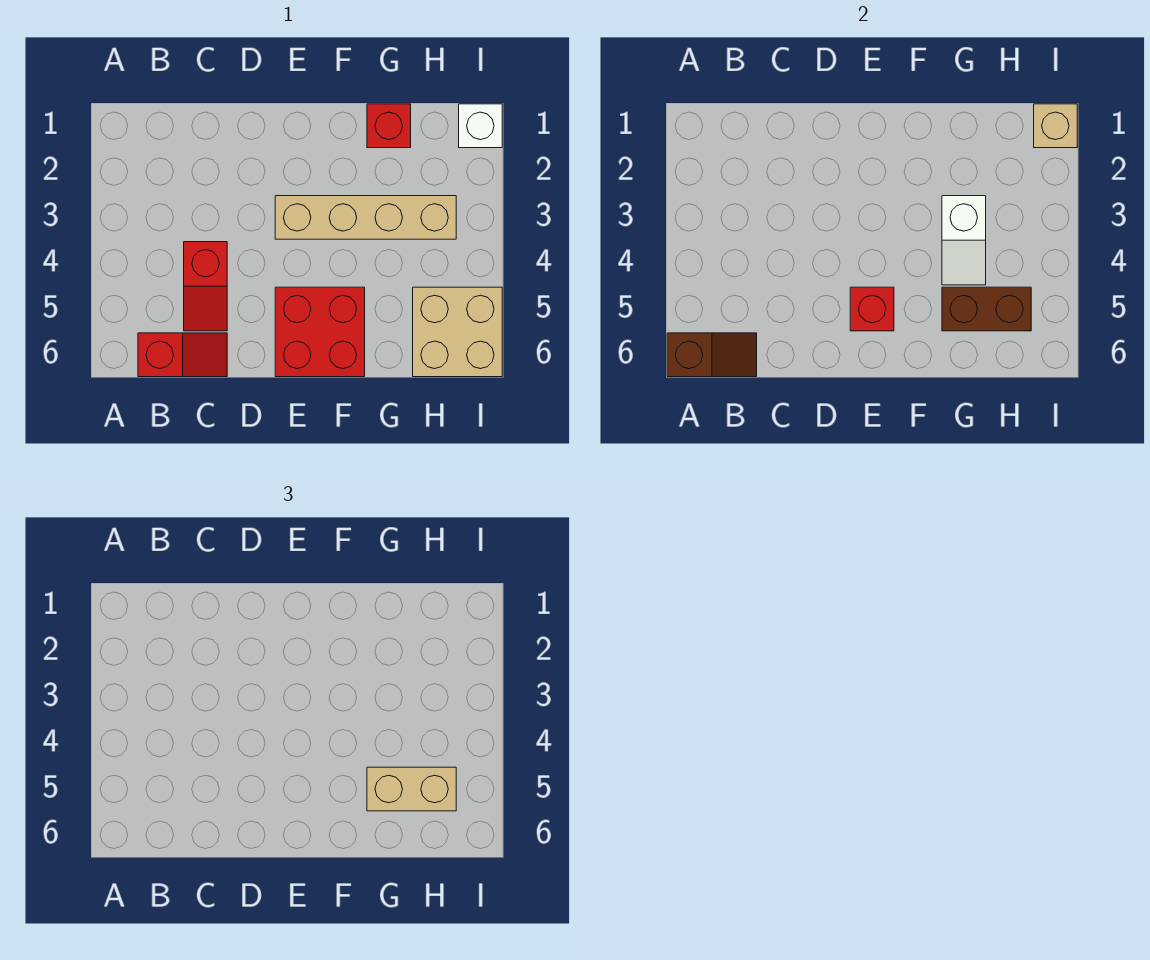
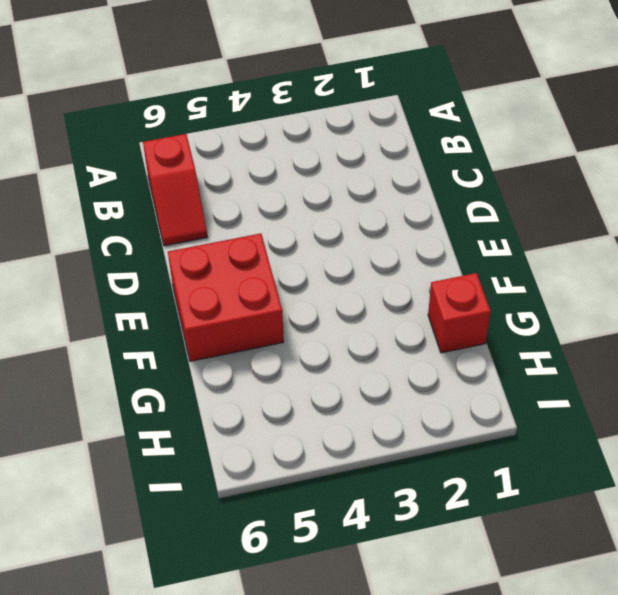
none -> red 1x2 slope [184,242,227,331]
none -> tan 1x4 brick [275,196,456,239]
none -> tan 2x2 brick [413,287,502,377]

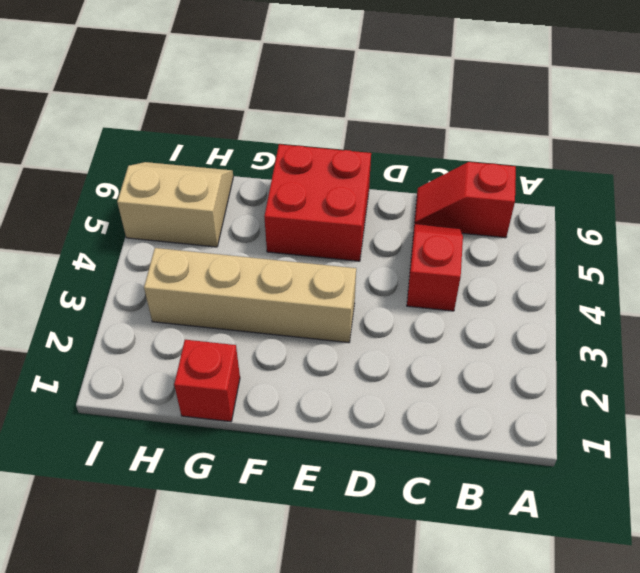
tan 2x2 slope [117,162,233,247] -> tan 2x2 brick [413,287,502,377]
none -> white 1x1 brick [459,104,502,148]
none -> brown 1x2 slope [667,333,757,377]
none -> red 1x1 brick [850,287,894,331]

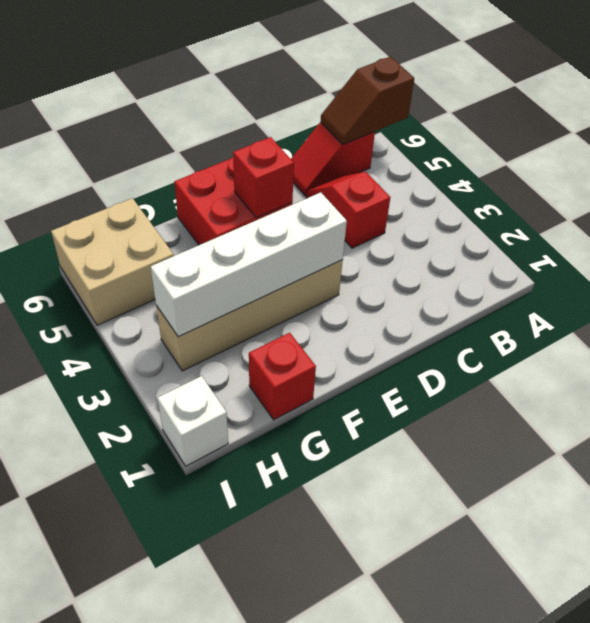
white 1x4 brick [151,192,347,337] -> white 1x2 slope [942,196,986,285]
none -> brown 1x2 brick [942,287,1031,331]
none -> tan 1x1 brick [1034,104,1077,148]
none -> tan 1x2 brick [367,767,456,811]

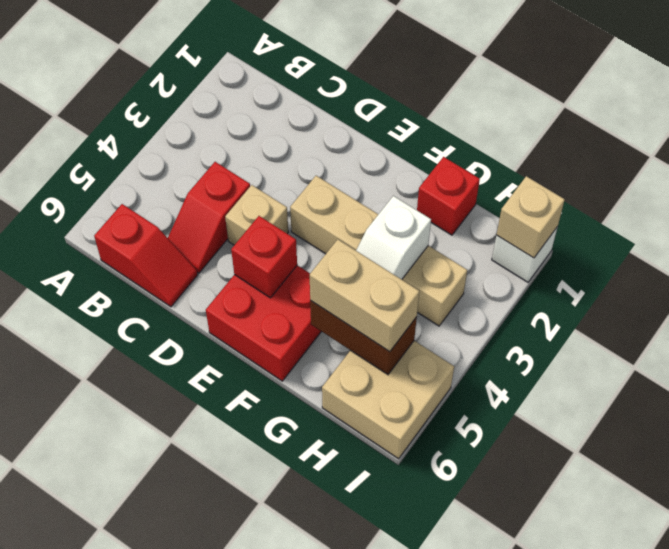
tan 1x1 brick [225,185,288,245] -> none
none -> brown 1x2 slope [667,333,757,377]

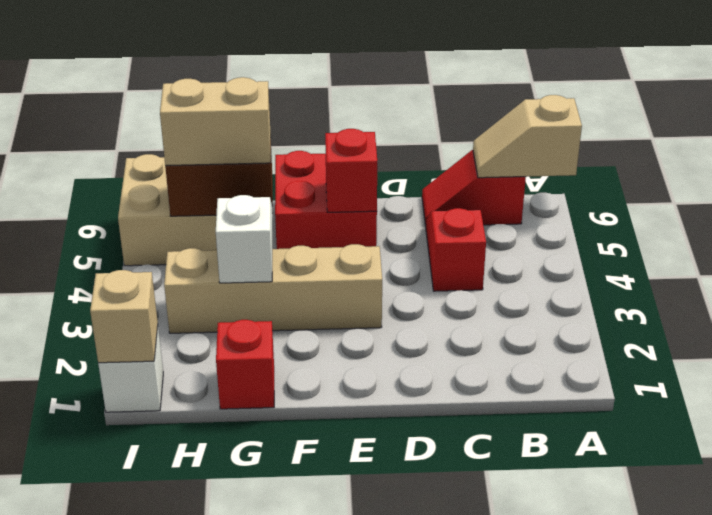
tan 1x2 slope [473,95,582,178] -> brown 1x2 slope [667,333,757,377]

